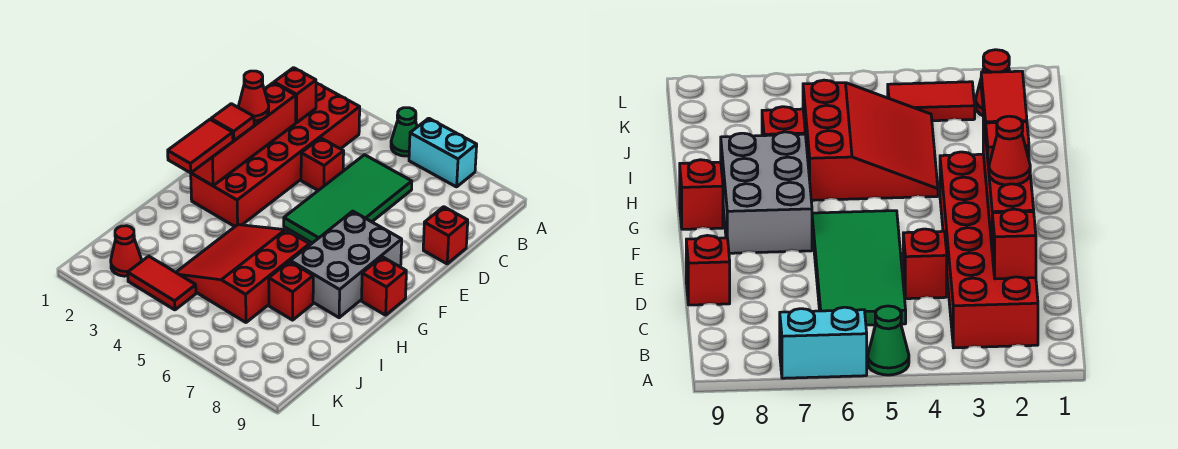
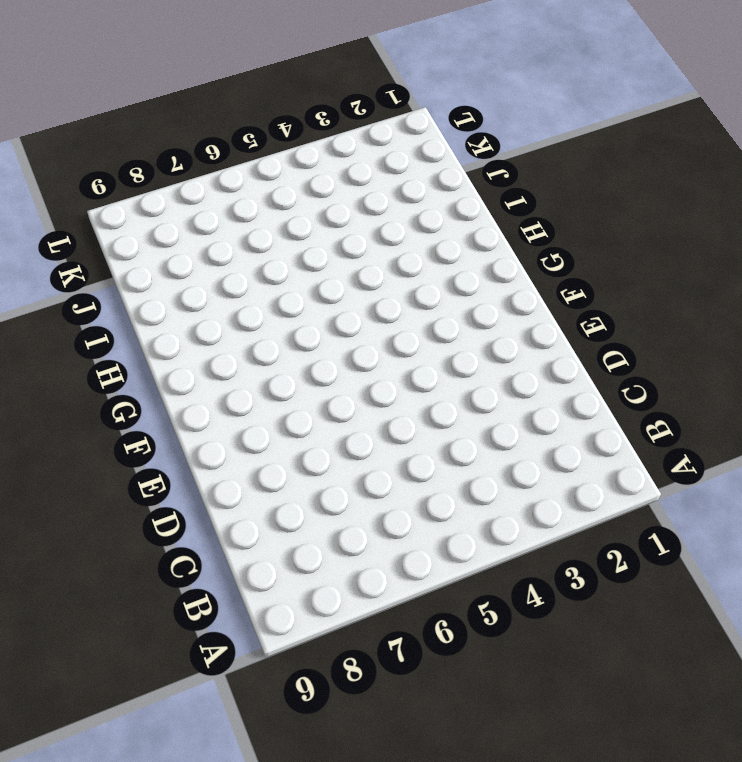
none -> green 1x1 cone [391,108,417,156]
none -> cyan 1x2 brick [409,118,477,187]
none -> red 2x6 brick [191,83,360,226]

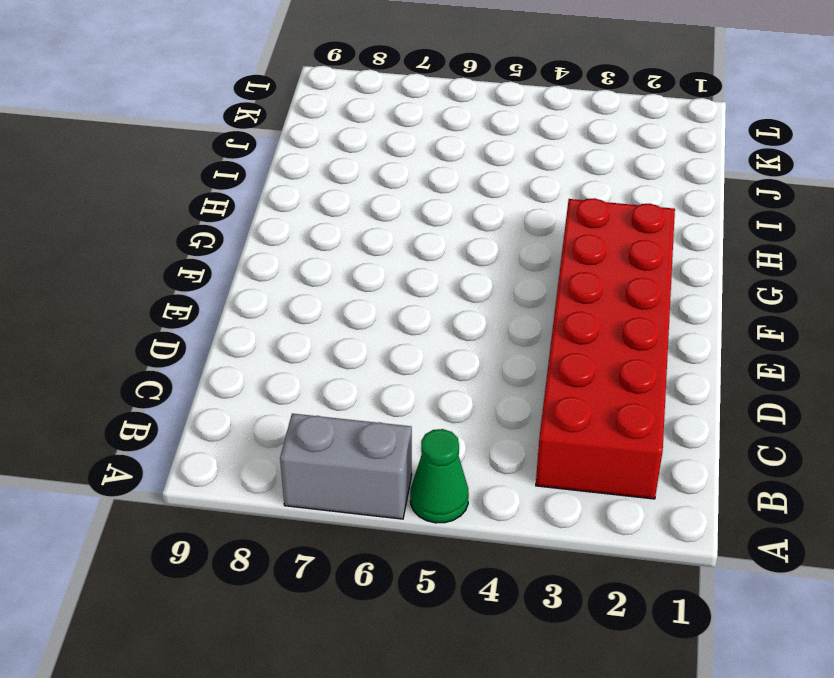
grey 1x2 brick [280,414,412,519] -> cyan 1x2 brick [409,118,477,187]
none -> green 2x4 tile [284,155,412,243]
none -> red 1x1 brick [301,138,344,190]
none -> red 1x1 brick [423,207,468,264]

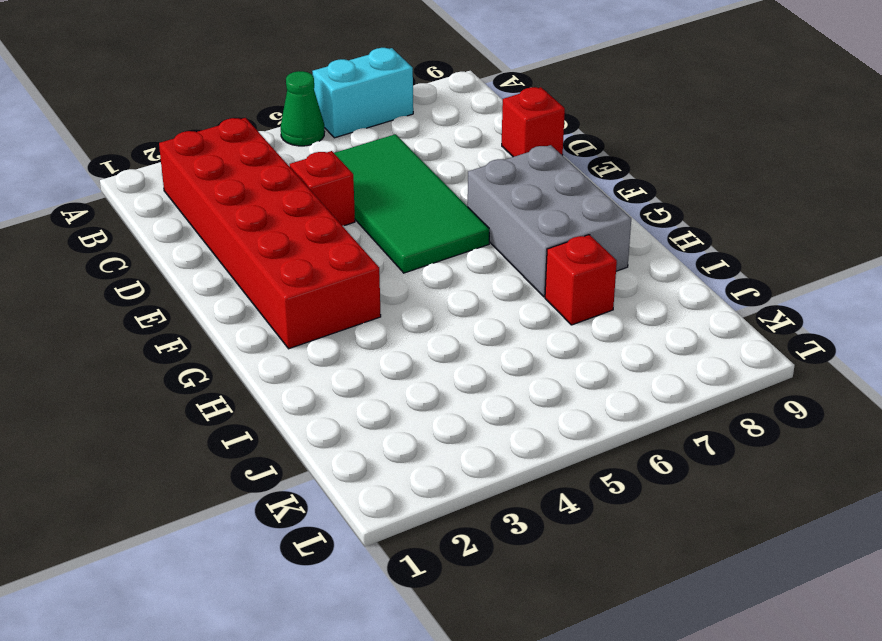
none -> red 1x1 brick [362,257,406,315]
none -> red 3x3 slope [176,225,310,322]
none -> red 1x1 cone [111,226,141,276]

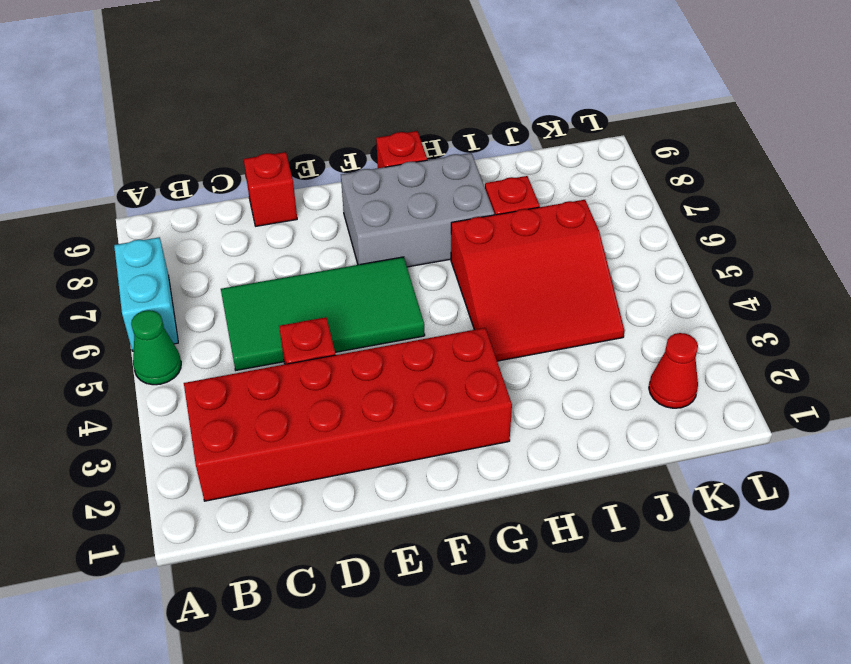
none -> red 1x2 tile [128,256,196,310]
none -> red 1x1 brick [274,68,316,123]
none -> red 1x4 brick [192,83,296,186]

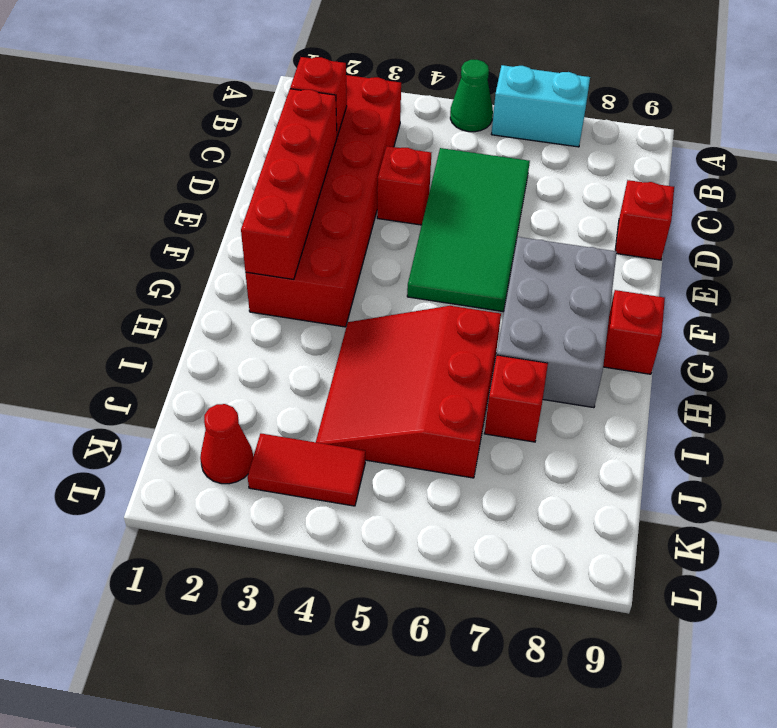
none -> red 1x1 cone [239,71,269,121]
none -> red 1x1 tile [211,104,254,141]
none -> red 1x2 tile [168,120,233,173]

